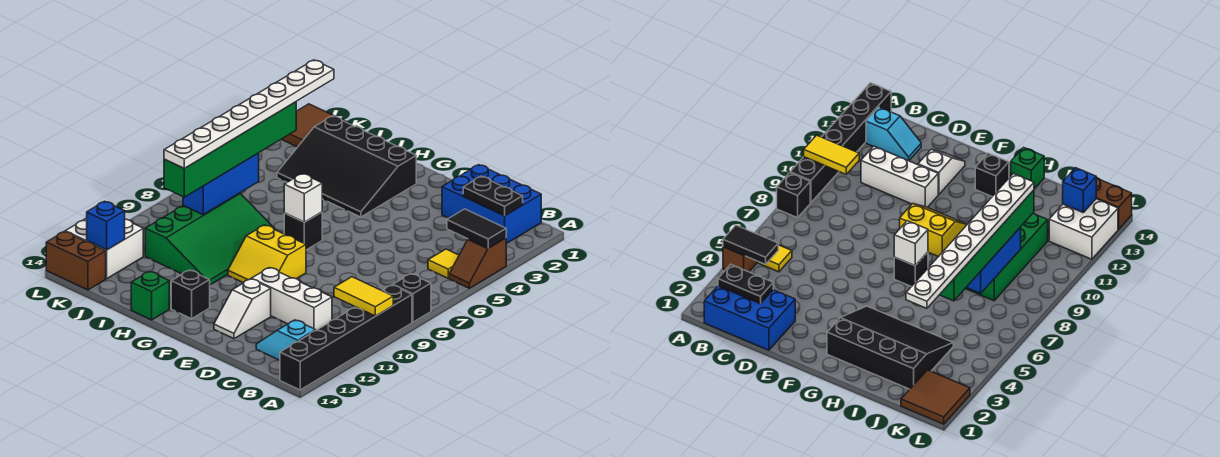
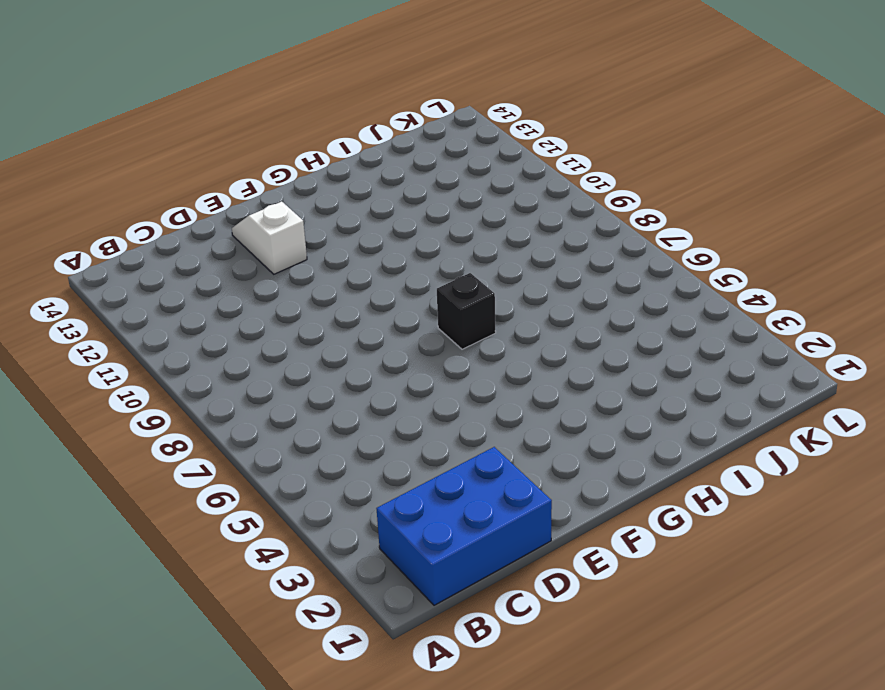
none -> brown 1x2 slope [449,238,506,288]
none -> black 1x1 brick [393,274,431,322]
none -> black 1x6 brick [280,285,412,390]

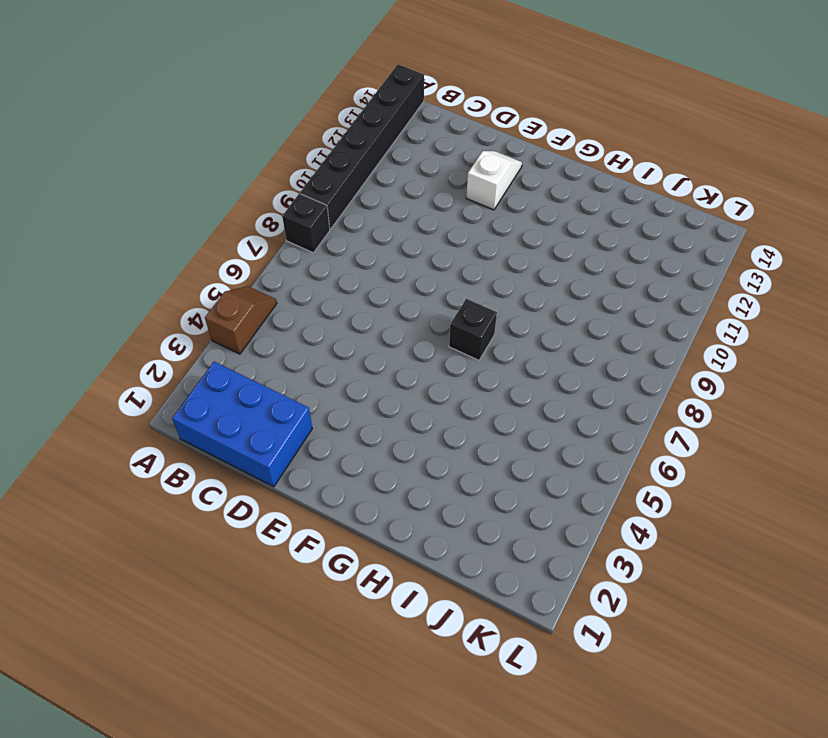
none -> yellow 1x1 tile [428,249,459,278]
none -> cyan 1x2 slope [256,320,316,360]
none -> white 1x3 brick [251,268,332,330]

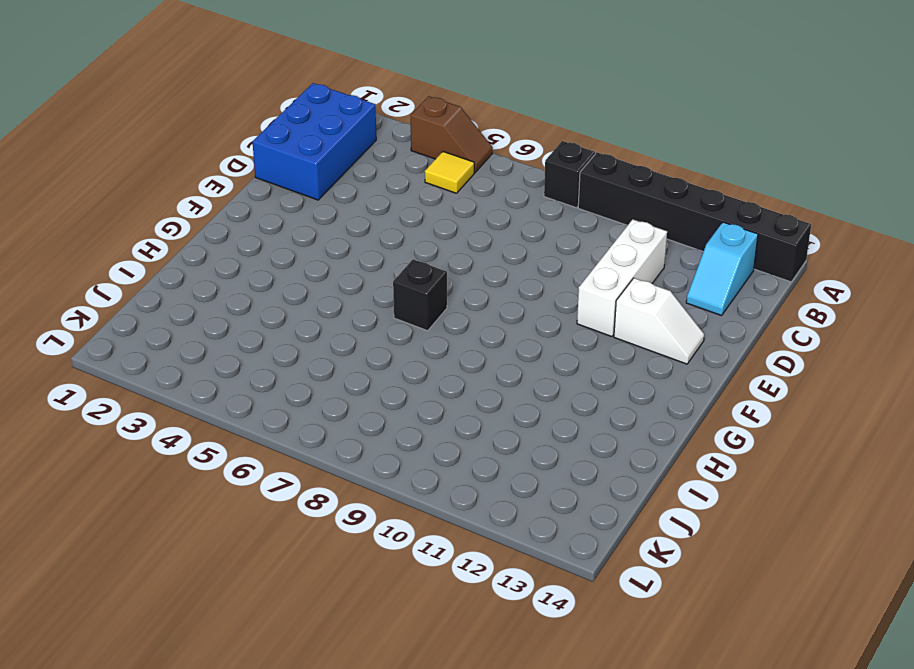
none -> yellow 2x2 slope [228,225,306,283]
none -> black 3x4 slope [277,116,416,217]
none -> black 1x1 brick [171,270,210,319]

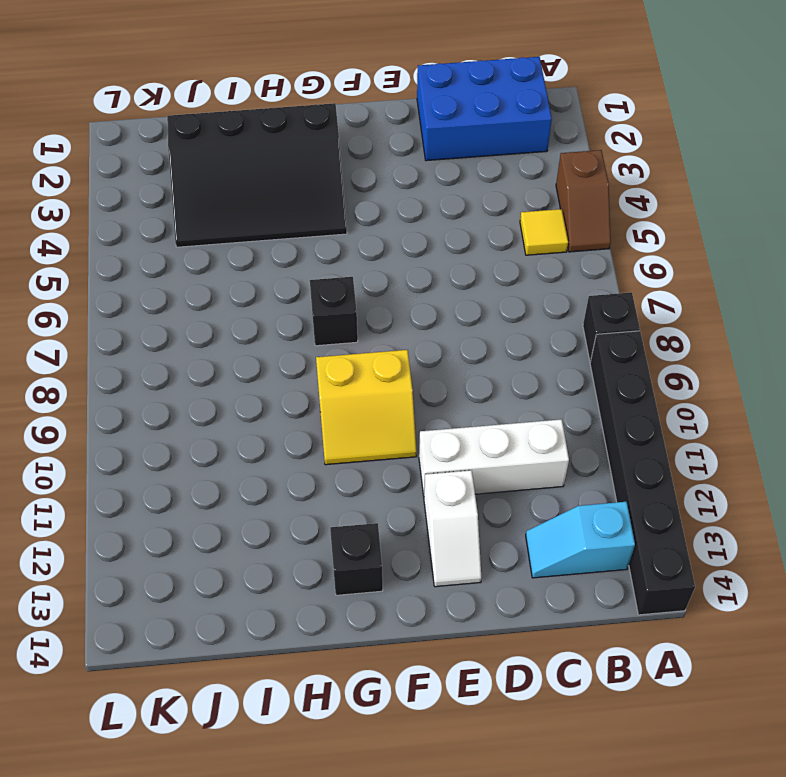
none -> green 3x4 slope [145,193,276,285]
none -> green 1x1 brick [131,271,169,320]
none -> brown 2x2 tile [281,104,350,147]

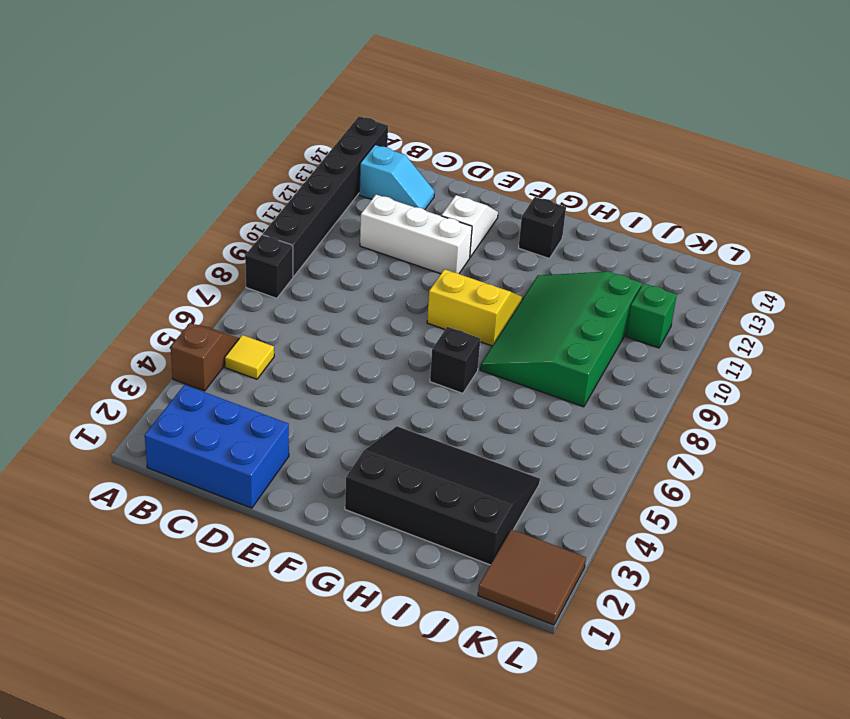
green 1x1 brick [626,283,677,348] -> green 1x1 brick moved to [131,271,169,320]
none -> white 2x2 brick [65,218,143,279]
none -> brown 1x2 brick [46,231,106,290]
none -> black 1x2 tile [447,209,506,248]

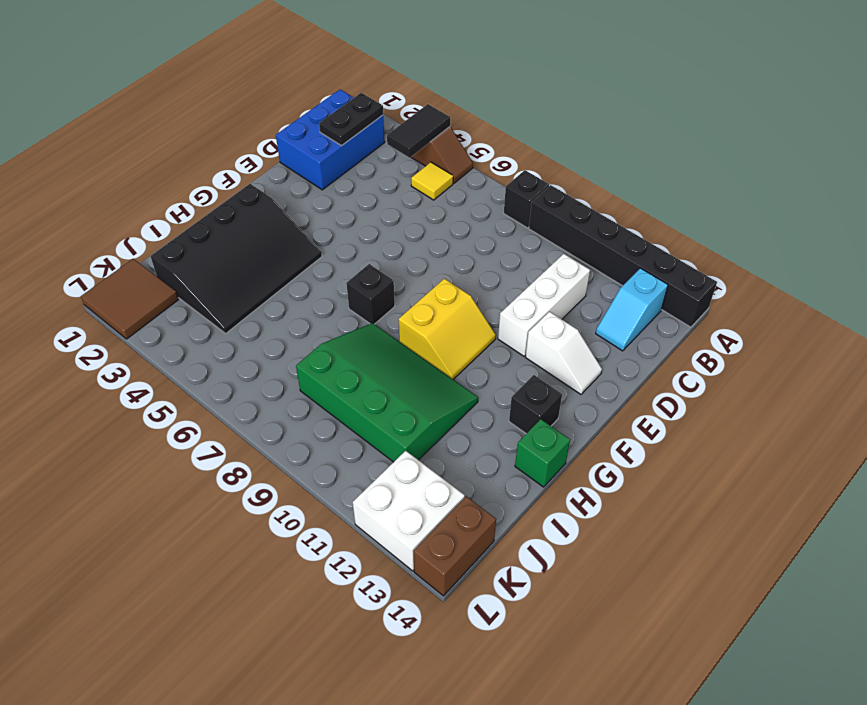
none -> yellow 1x2 tile [334,277,393,316]
none -> white 1x1 brick [284,174,322,222]
none -> blue 1x3 brick [183,153,259,215]

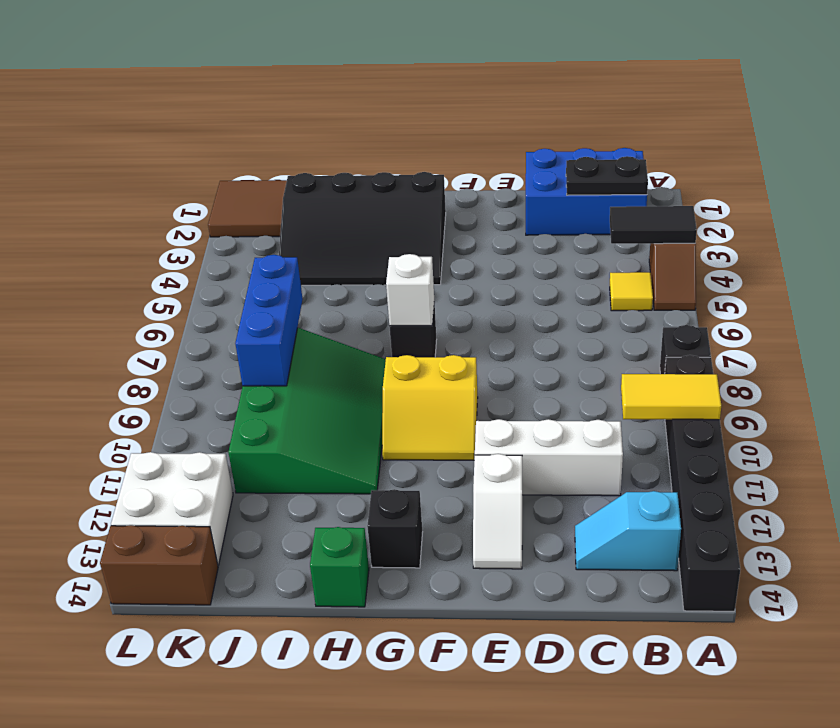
none -> blue 1x1 brick [87,201,125,250]
none -> green 1x6 brick [164,102,296,197]
none -> white 1x8 plate [164,60,334,168]

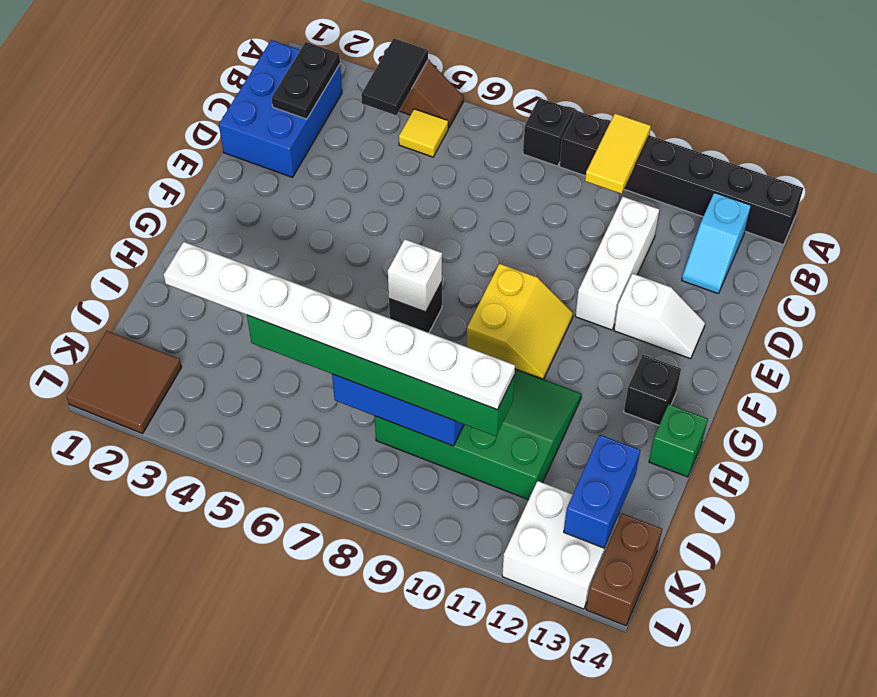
blue 1x2 brick [564,435,640,548] -> blue 1x1 brick [87,201,125,250]
none -> black 3x4 slope [277,116,416,217]

